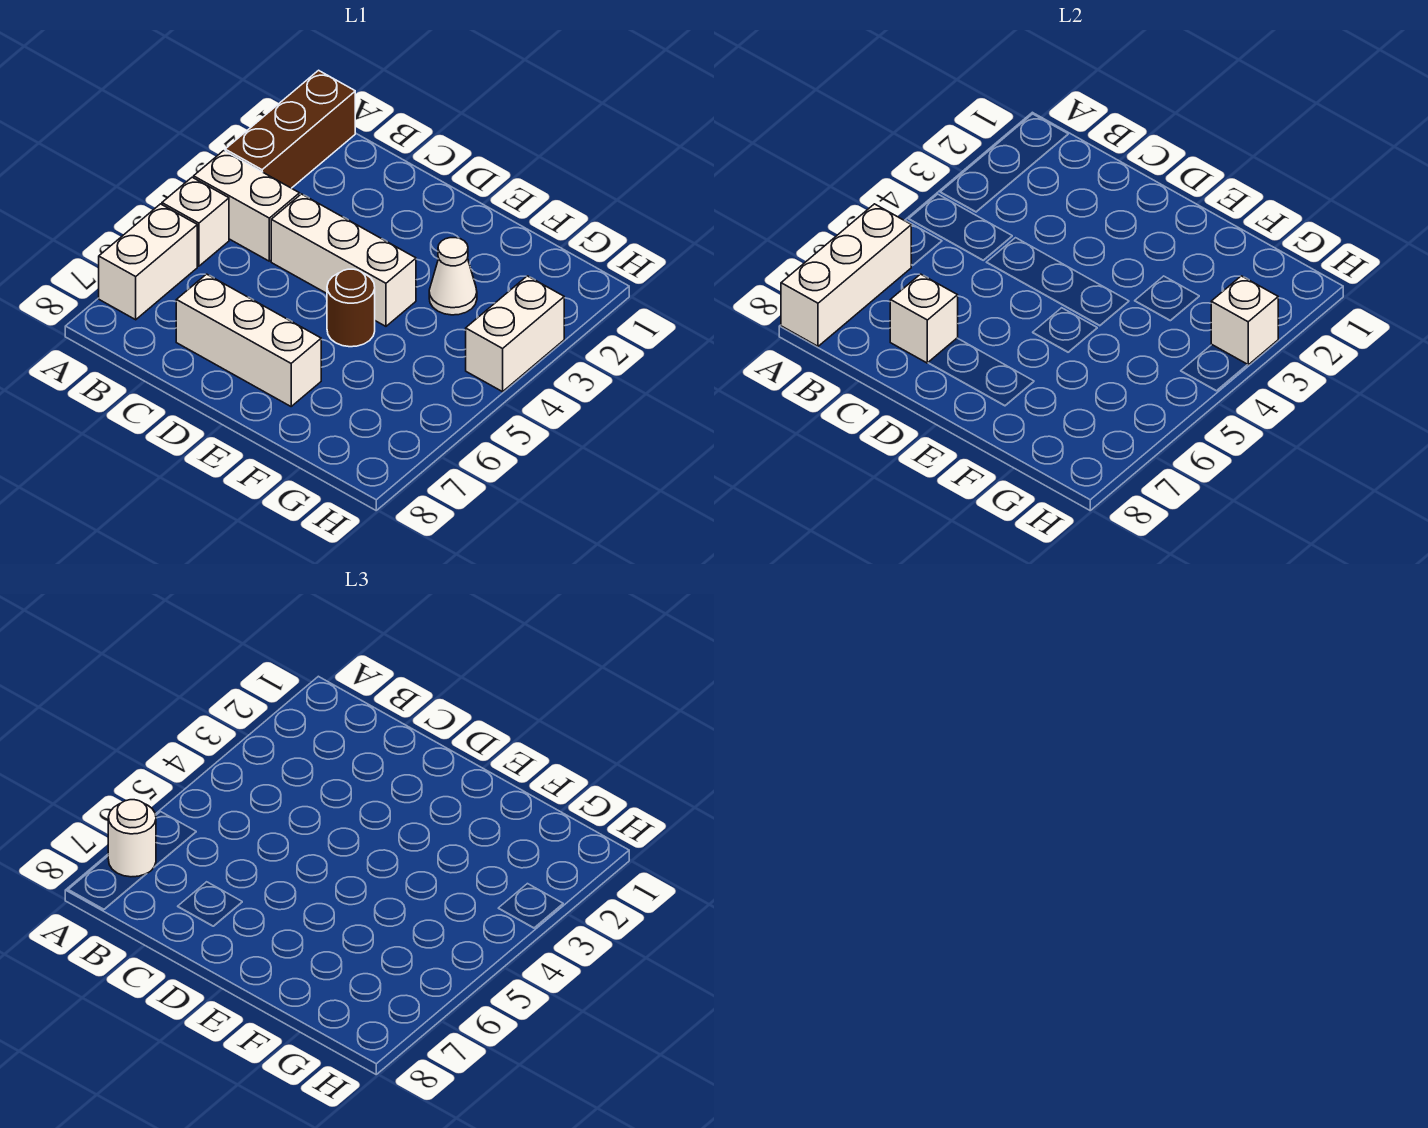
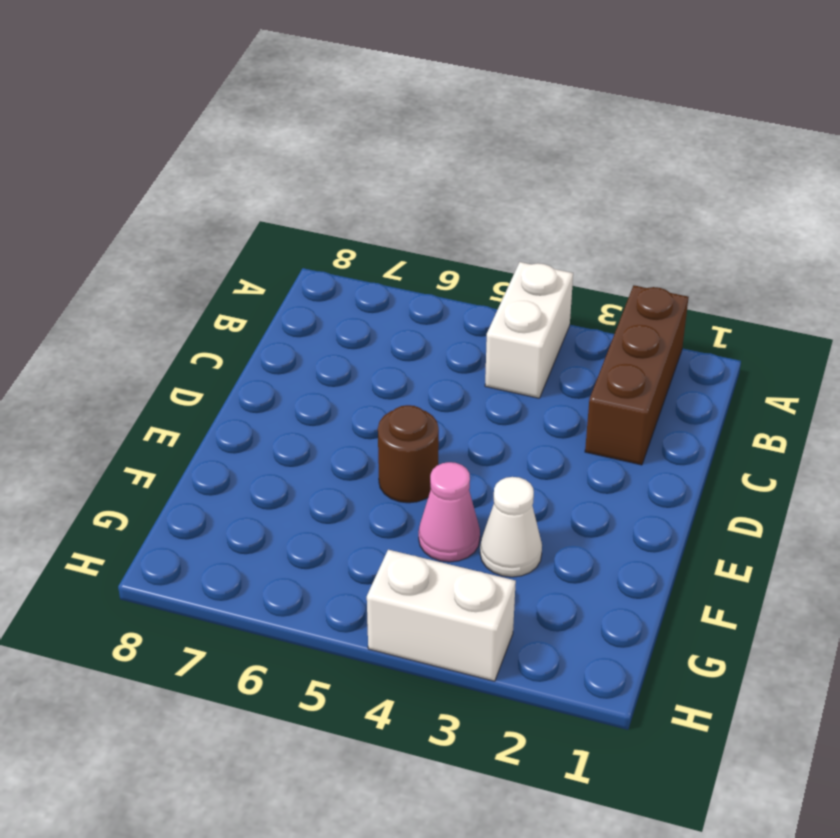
brown 1x3 brick [585,285,689,465] -> brown 1x3 brick turned to [225,70,355,188]
pink 1x1 cone [419,462,480,562] -> none
none -> white 1x1 brick [162,177,229,266]
none -> white 1x2 brick [99,204,197,320]
none -> white 1x3 brick [271,194,416,326]

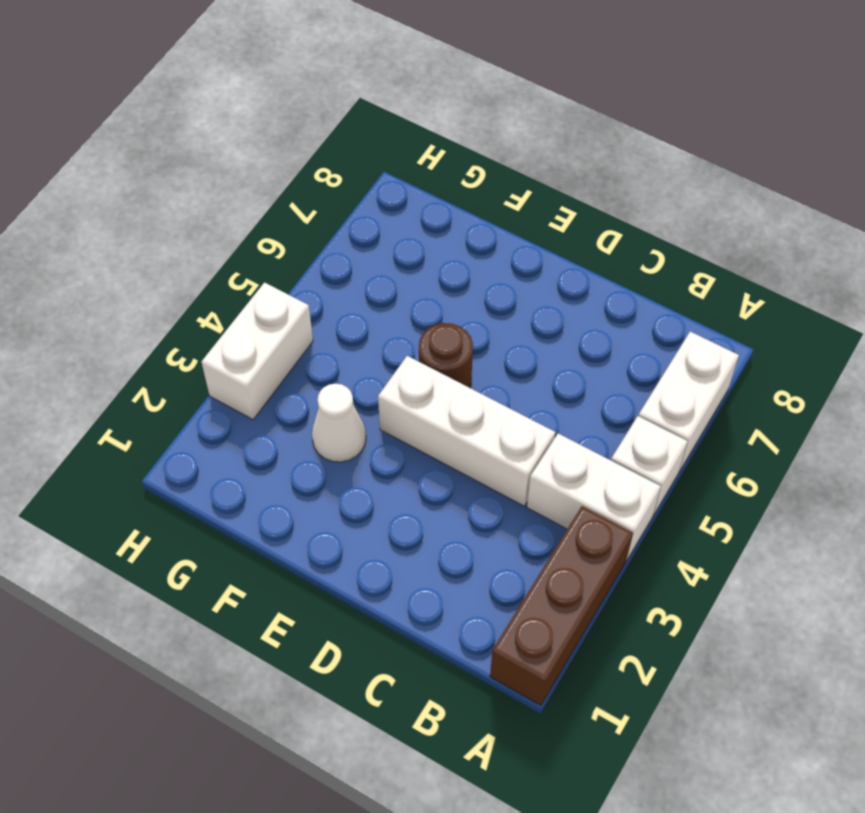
none -> white 1x3 brick [176,274,321,406]
none -> white 1x3 brick [781,204,911,346]
none -> white 1x1 brick [890,274,958,363]

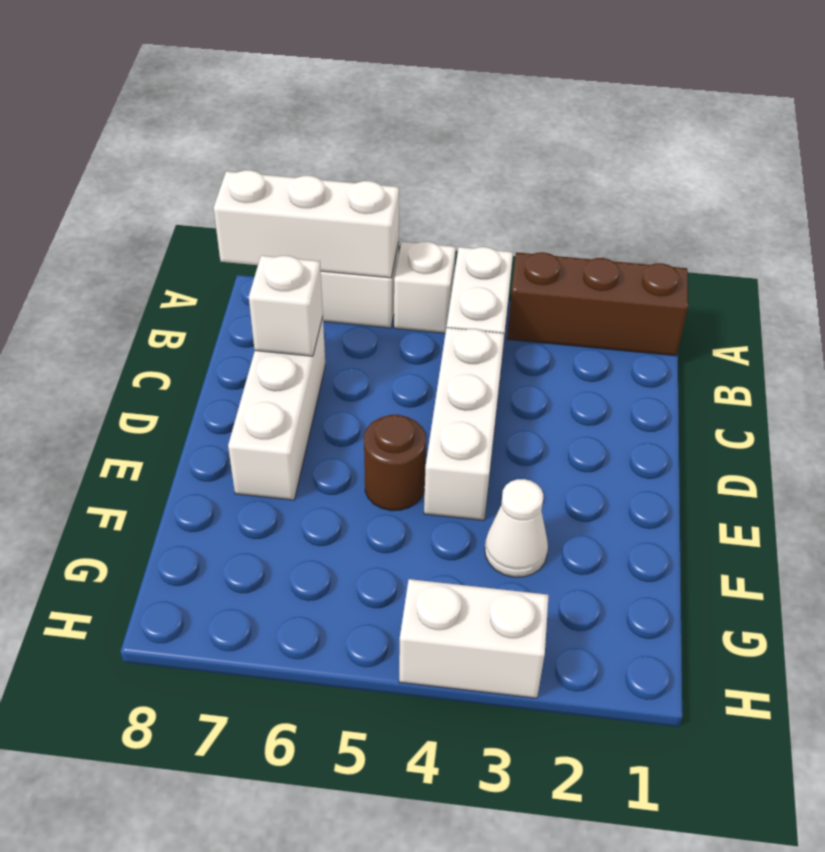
none -> white 1x1 brick [1211,276,1278,365]
none -> white 1x1 round brick [108,800,156,877]

